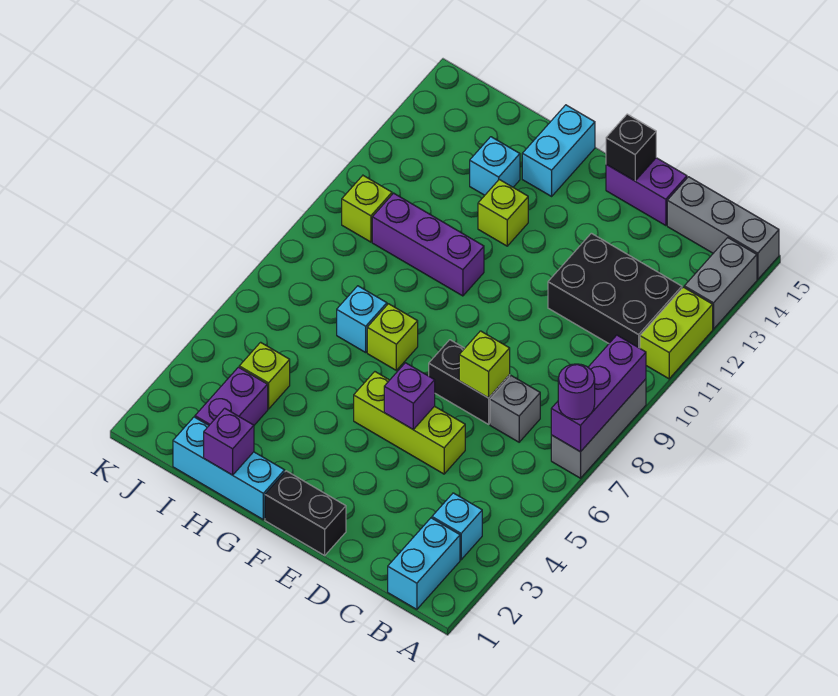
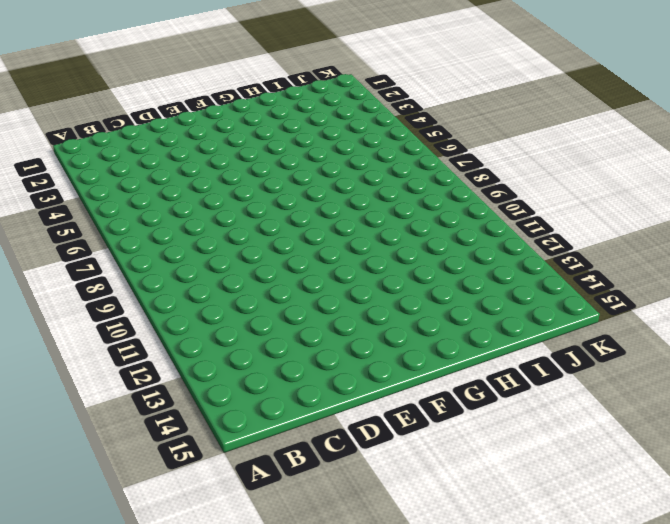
none -> grey 1x3 brick [551,379,646,478]
none -> lime 1x2 brick [640,287,713,379]
none -> grey 1x2 brick [684,238,757,329]

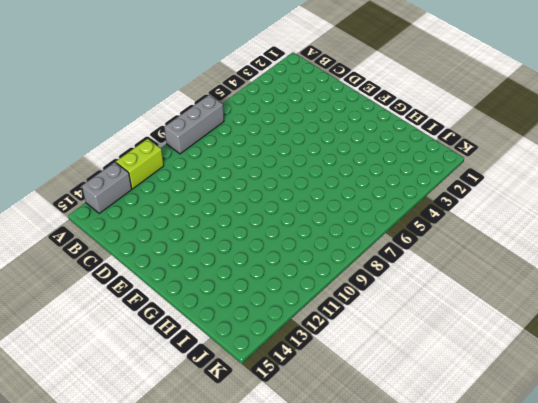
none -> grey 1x3 brick [667,177,779,279]
none -> cyan 1x2 brick [388,518,460,609]
none -> cyan 1x1 brick [432,493,482,560]

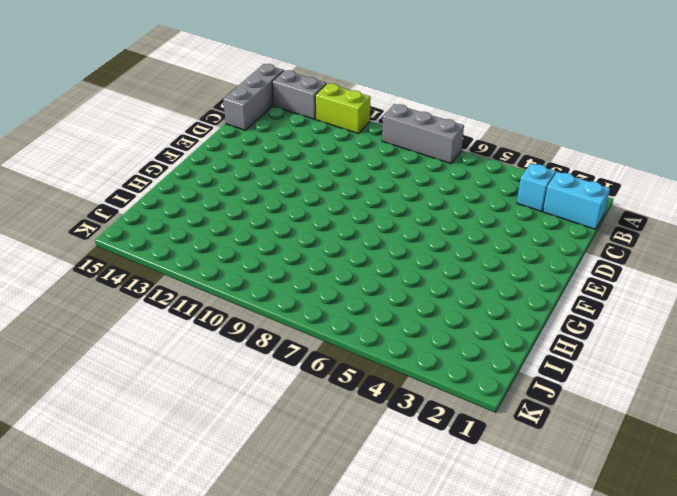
none -> black 2x3 brick [548,233,682,348]
none -> grey 1x1 brick [490,376,540,442]
none -> lime 1x3 brick [354,372,465,474]

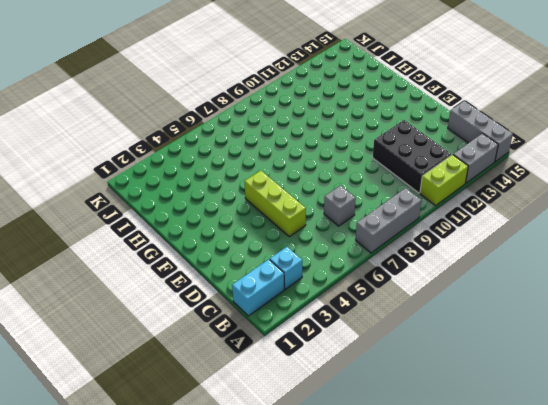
none -> black 1x2 brick [429,340,510,424]
none -> purple 1x2 brick [606,158,687,226]
none -> black 1x2 brick [265,471,346,555]

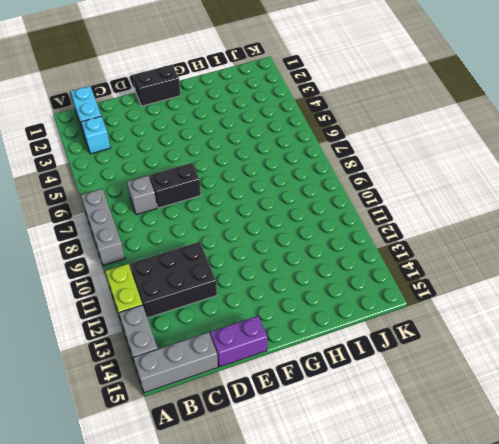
none -> lime 1x3 brick [354,372,465,474]
none -> cyan 1x3 brick [173,417,285,519]
none -> lime 1x1 brick [367,304,418,370]

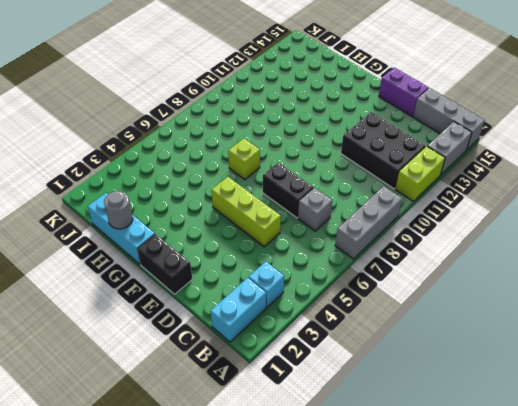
grey 1x1 round brick [104,191,133,229] -> purple 1x1 brick [204,408,254,475]
none -> purple 1x3 brick [372,193,484,296]
none -> lime 1x1 brick [478,179,528,246]
none -> cyan 1x2 brick [522,105,595,196]

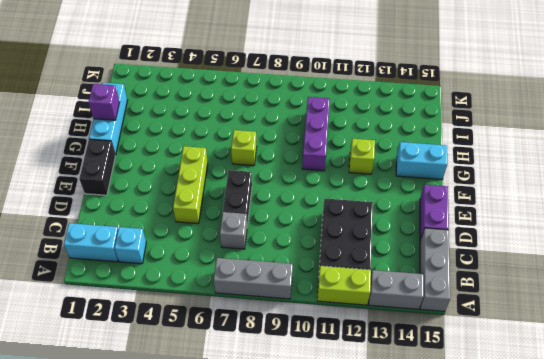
none -> cyan 1x1 brick [337,286,387,352]
none -> cyan 1x1 brick [470,137,520,195]
none -> purple 1x2 brick [195,367,268,425]

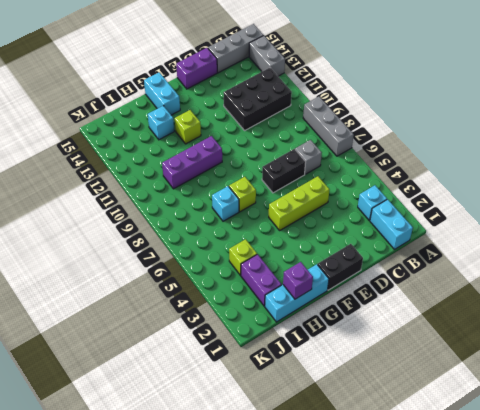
none -> lime 1x2 brick [640,287,713,379]
none -> lime 1x1 brick [342,175,392,242]
none -> purple 1x3 brick [551,335,646,452]

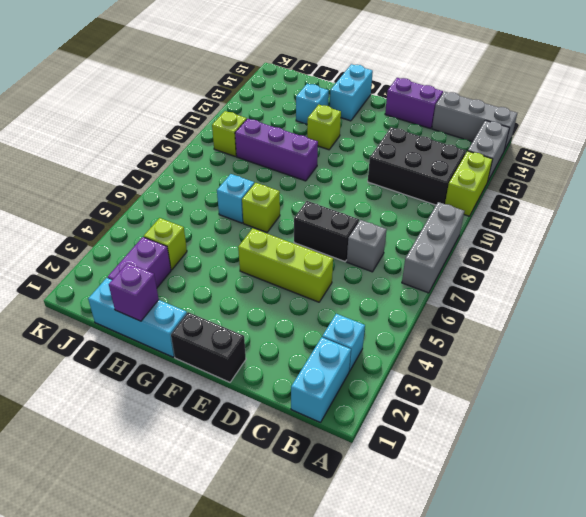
none -> purple 1x3 brick [551,335,646,452]
none -> lime 1x1 brick [459,331,510,398]
none -> purple 1x1 brick [384,363,435,430]

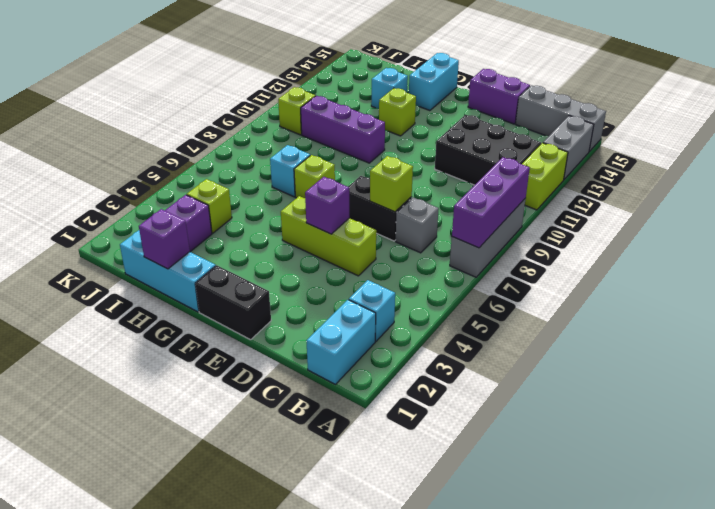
none -> black 1x1 brick [606,114,656,181]
none -> purple 1x1 round brick [558,364,595,419]

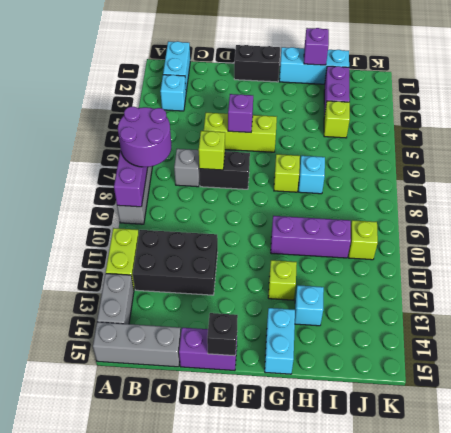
purple 2x2 round brick [118,107,171,167] -> purple 1x1 round brick [558,364,595,419]

